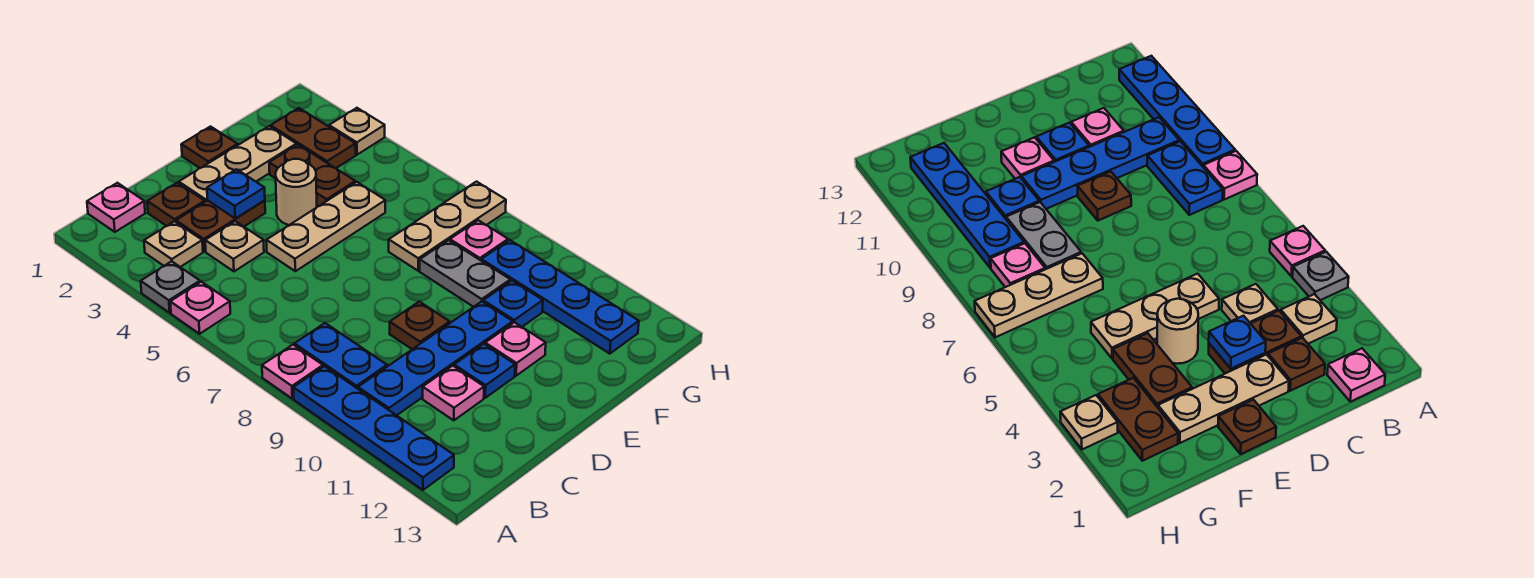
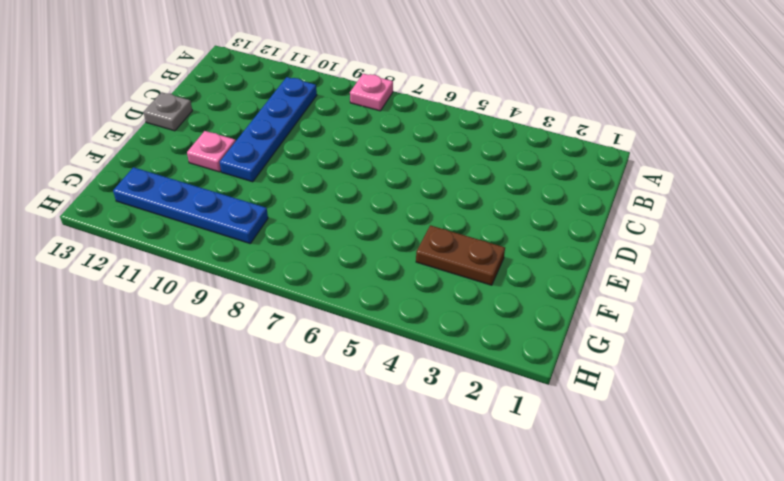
grey 1x1 plate [143,92,192,131] -> grey 1x1 plate moved to [141,261,200,313]
none -> pink 1x1 plate [170,282,230,334]
none -> blue 1x4 plate [293,366,454,490]
none -> pink 1x1 plate [87,183,145,232]

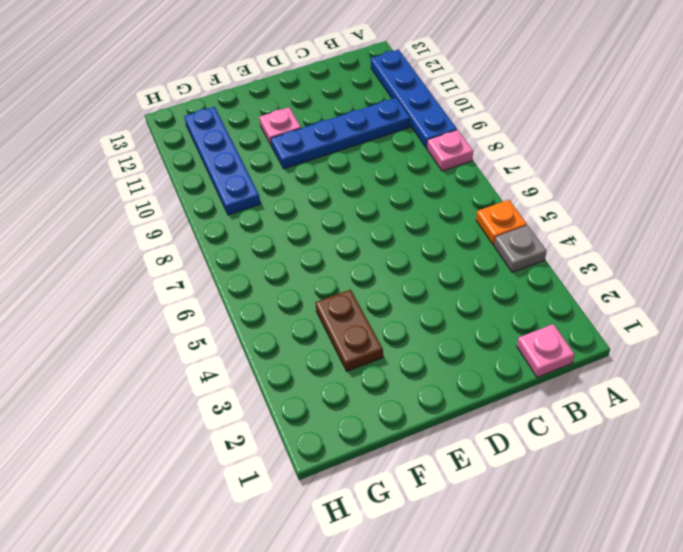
orange 1x1 plate [476,200,527,245] -> pink 1x1 plate [170,282,230,334]
none -> tan 1x1 plate [144,221,203,267]
none -> blue 1x2 plate [295,323,387,389]
none -> brown 1x1 plate [147,183,205,226]

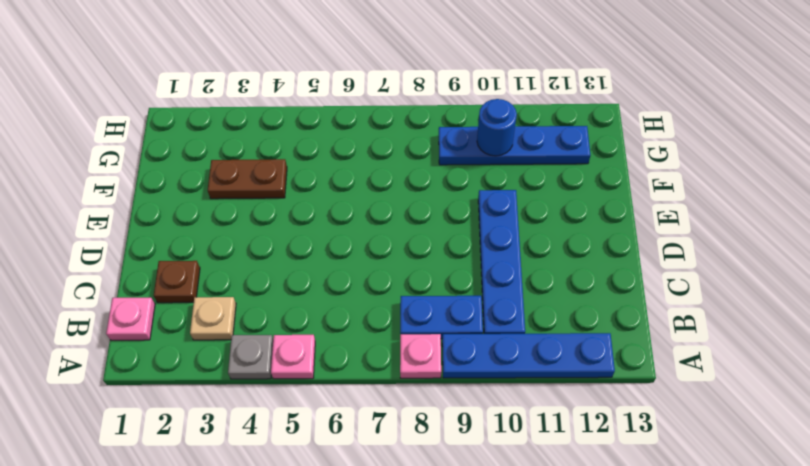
blue 1x1 round brick [477,99,517,156] -> none
none -> brown 1x2 plate [176,200,265,252]
none -> tan 1x1 plate [205,221,264,271]
none -> pink 1x1 plate [423,366,484,420]

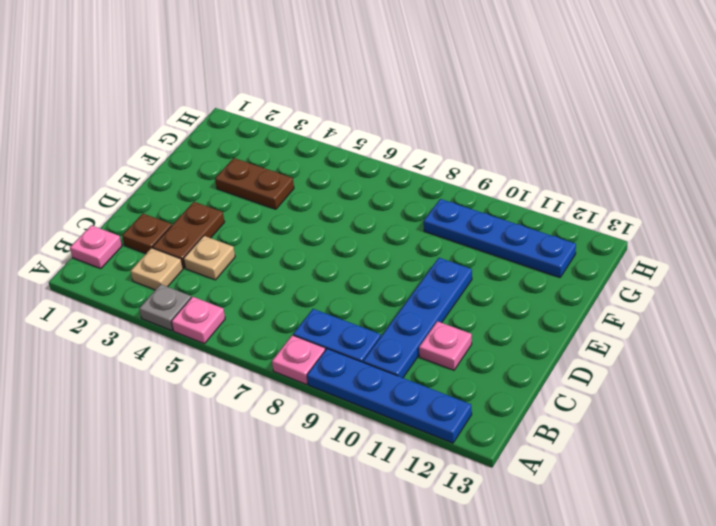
none -> tan 1x3 plate [179,126,297,202]
none -> tan 1x3 plate [266,182,385,271]
none -> brown 1x1 plate [390,302,450,349]

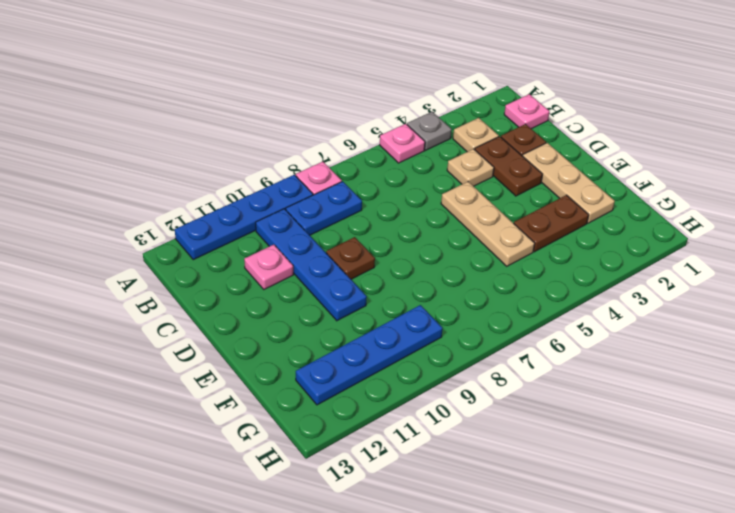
none -> blue 1x1 plate [454,344,515,398]
none -> brown 1x1 plate [181,127,238,168]
none -> tan 1x1 round brick [276,159,317,225]

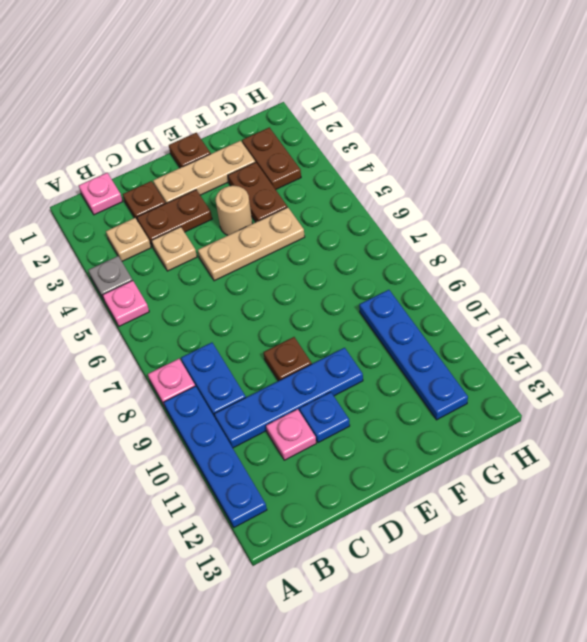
none -> pink 1x1 plate [485,322,546,376]
none -> tan 1x3 plate [389,182,506,271]
none -> grey 1x2 plate [420,240,510,307]

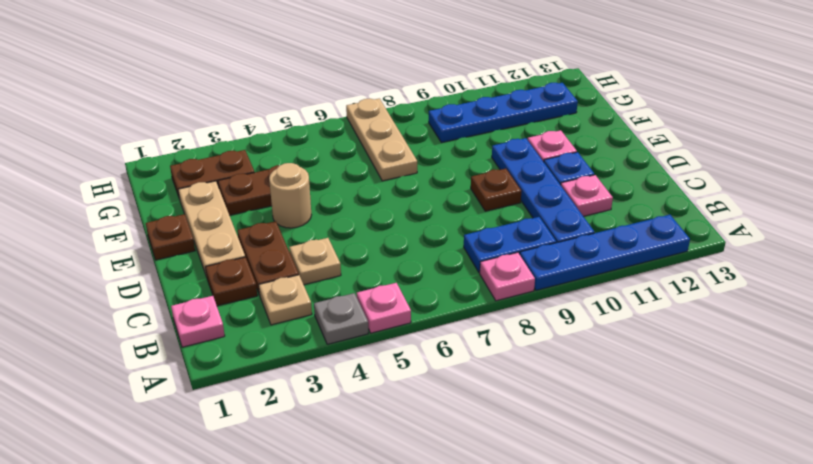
none -> tan 1x3 plate [266,182,385,271]
none -> grey 1x2 plate [420,240,510,307]
none -> blue 1x1 plate [483,281,543,327]

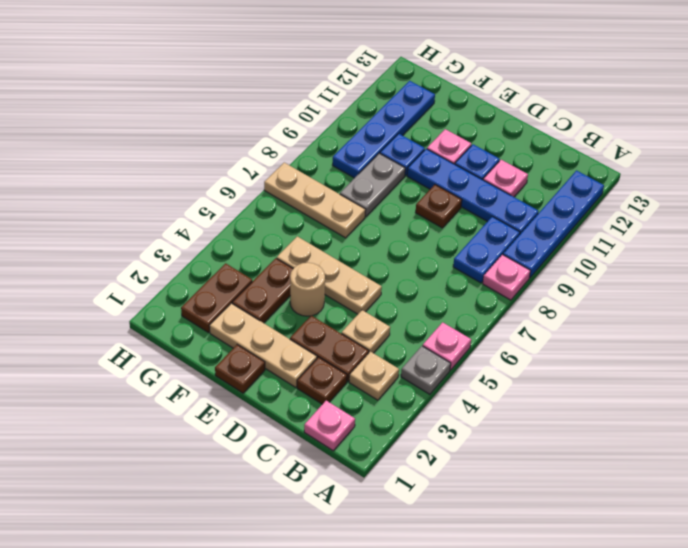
none -> pink 1x1 plate [450,220,508,260]
none -> tan 1x1 plate [329,108,385,155]
none -> blue 1x1 plate [207,169,265,218]

